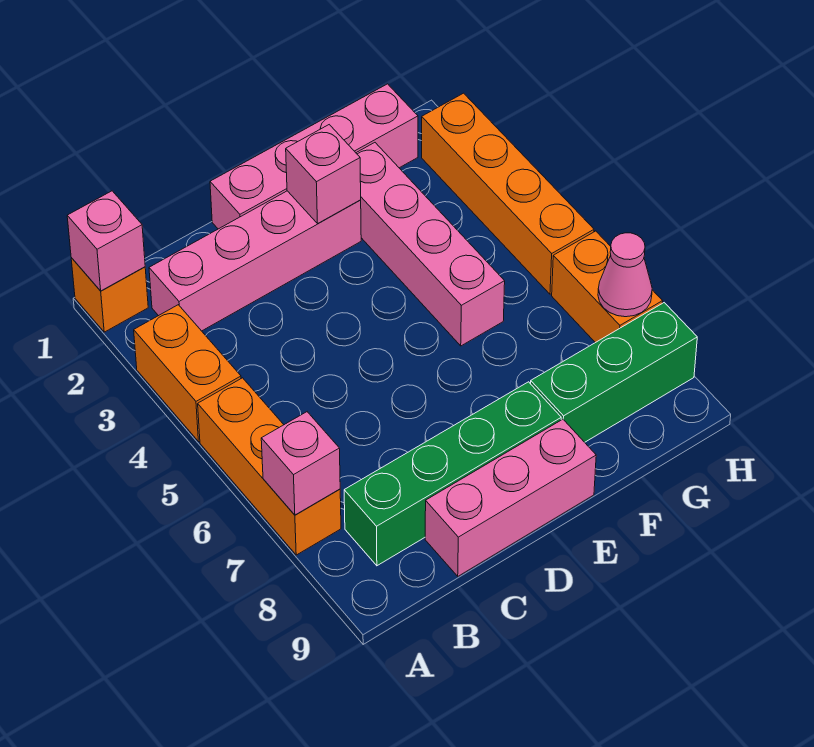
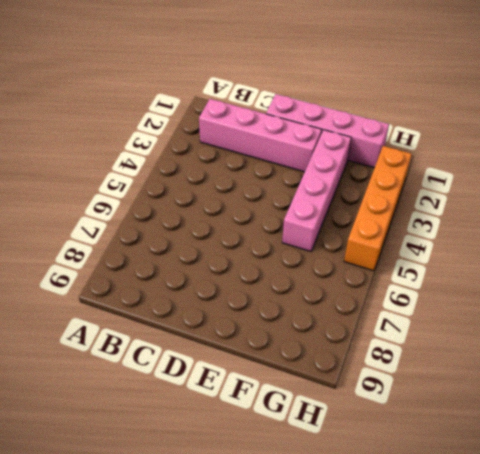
none -> orange 1x1 brick [71,258,148,332]
none -> orange 1x2 brick [134,305,241,441]
none -> orange 1x3 brick [198,378,341,555]

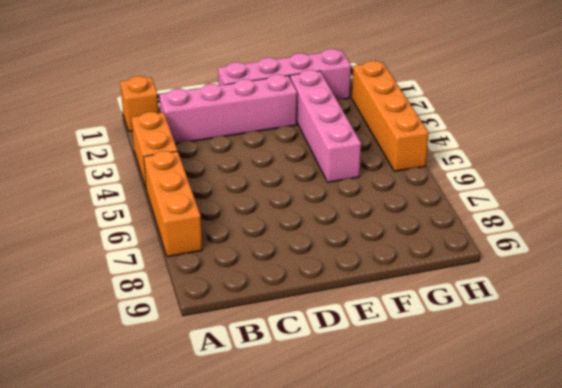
none -> green 1x4 brick [344,382,561,566]
none -> pink 1x3 brick [425,419,596,576]
none -> green 1x3 brick [531,303,697,442]

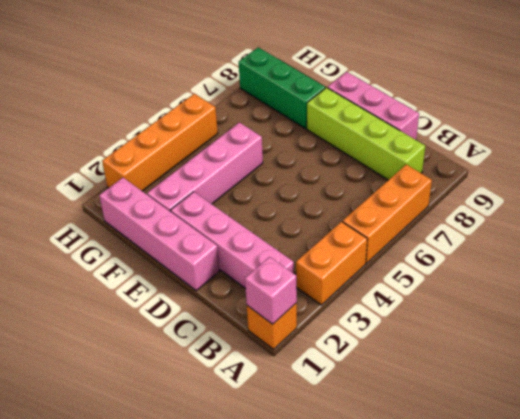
lime 1x4 brick [307,88,425,180] -> green 1x4 brick [344,382,561,566]
none -> orange 1x2 brick [552,231,663,343]
none -> pink 1x1 brick [261,412,340,515]
none -> pink 1x1 brick [286,125,361,223]

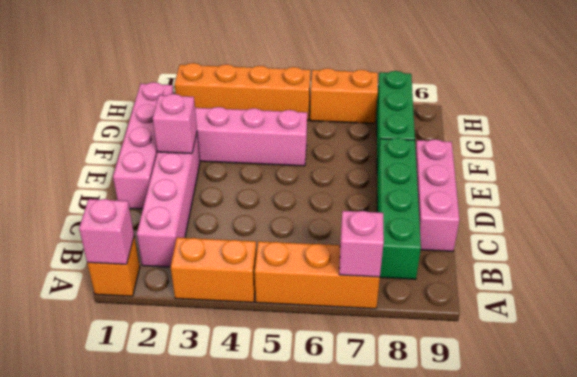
none -> pink 1x1 cone [598,233,652,317]

